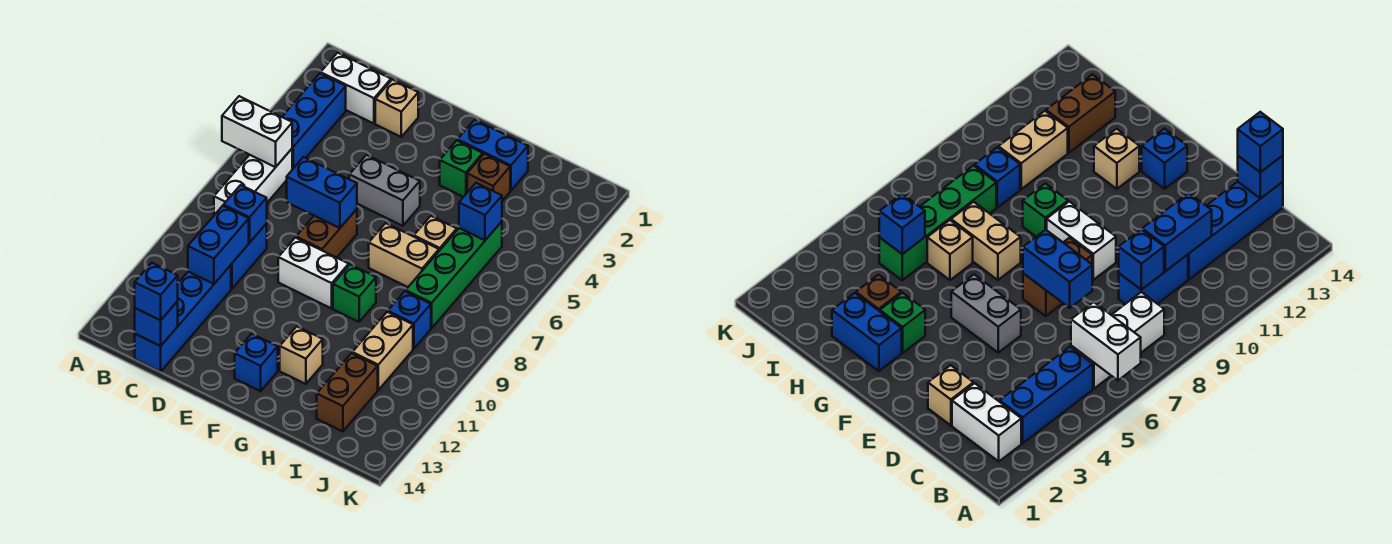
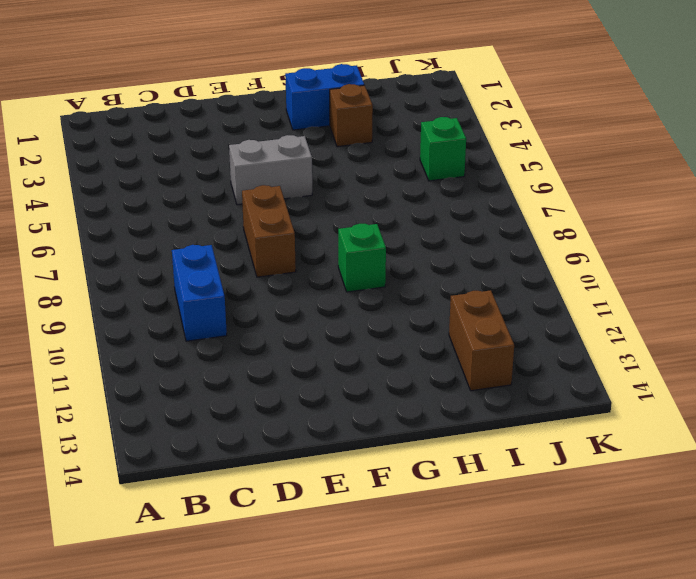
green 1x1 brick [420,117,466,181] -> green 1x1 brick moved to [440,140,483,197]
none -> white 1x2 brick [321,53,391,124]
none -> blue 1x3 brick [282,73,346,170]
none -> white 1x3 brick [214,149,292,215]

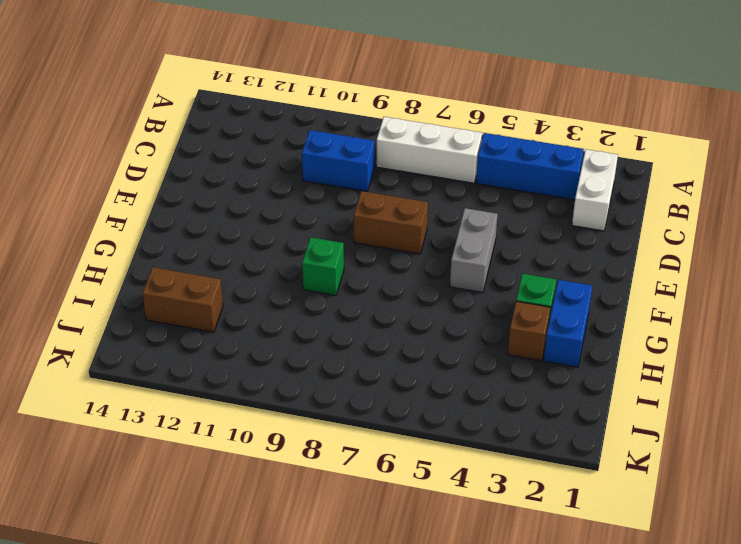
none -> blue 1x4 brick [135,265,231,372]
none -> tan 1x1 brick [375,79,418,137]
none -> white 1x2 brick [278,238,349,308]

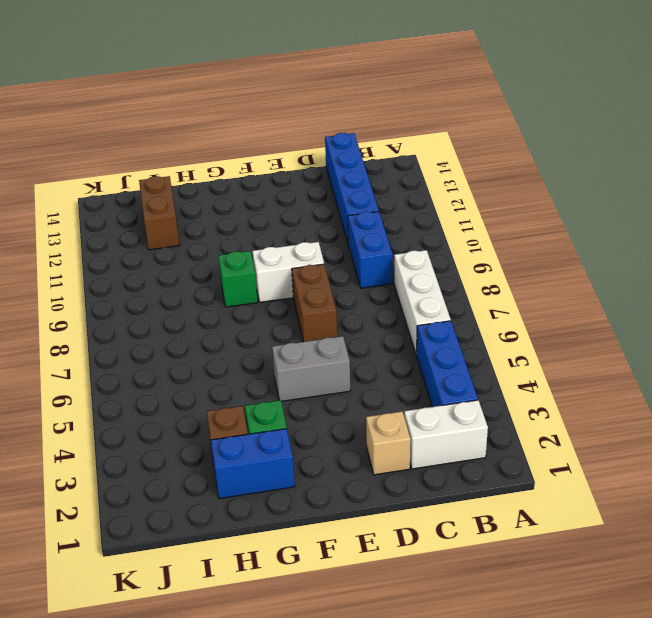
none -> blue 1x1 brick [235,334,278,391]
none -> tan 1x2 brick [369,223,439,287]
none -> tan 1x1 brick [280,327,323,384]

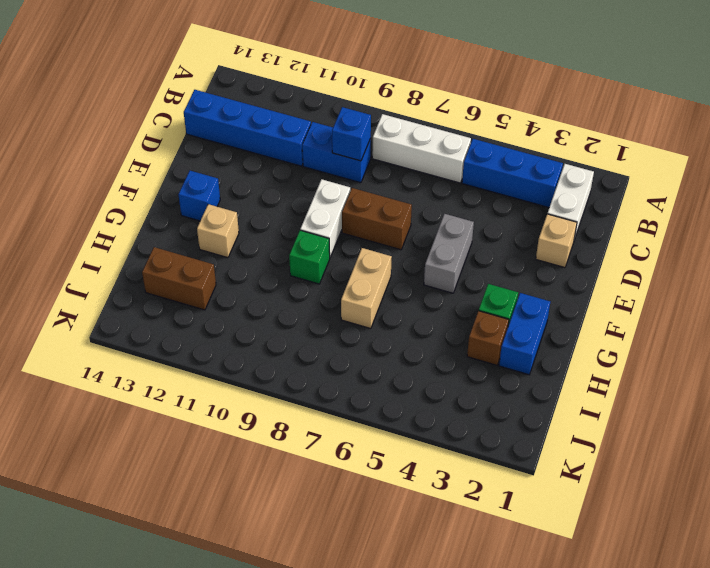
none -> tan 1x1 brick [414,216,457,251]
none -> green 1x4 brick [406,222,502,328]
none -> blue 1x1 brick [388,291,431,349]

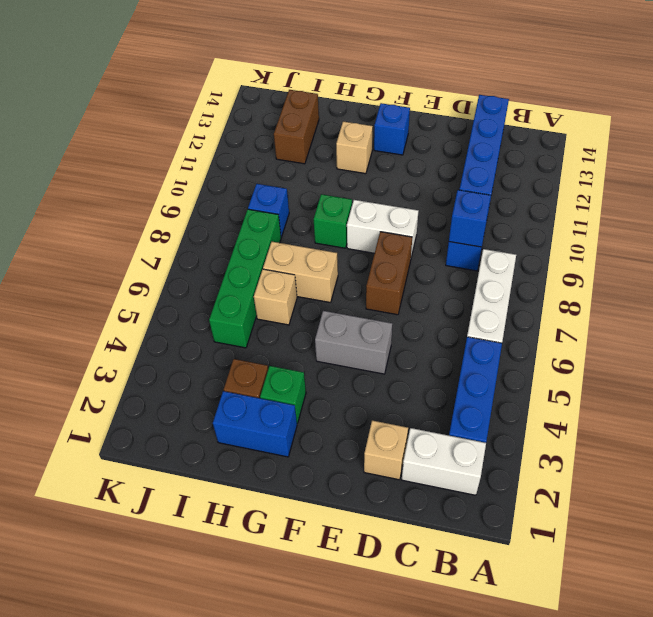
none -> tan 1x2 brick [352,312,413,390]
none -> white 1x2 brick [222,96,292,167]
none -> blue 1x2 brick [188,206,249,284]

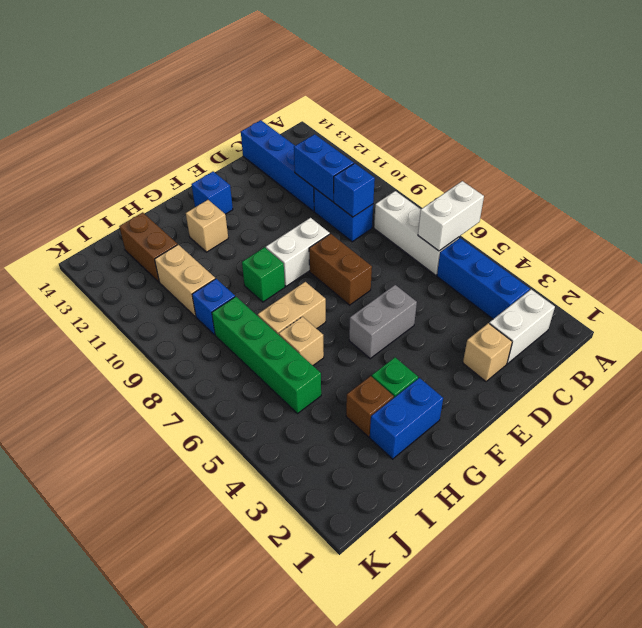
none -> blue 1x1 brick [135,301,178,346]
none -> blue 1x2 brick [287,157,357,228]
none -> blue 1x1 brick [459,183,502,240]

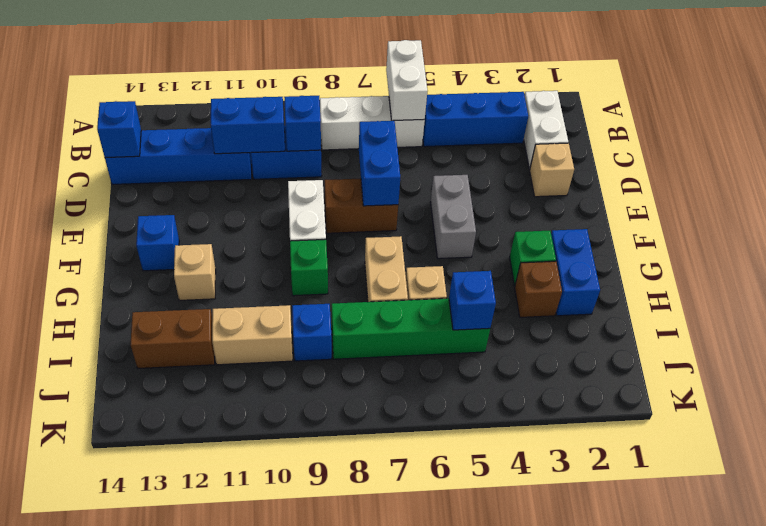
none -> blue 1x1 brick [135,263,178,320]

